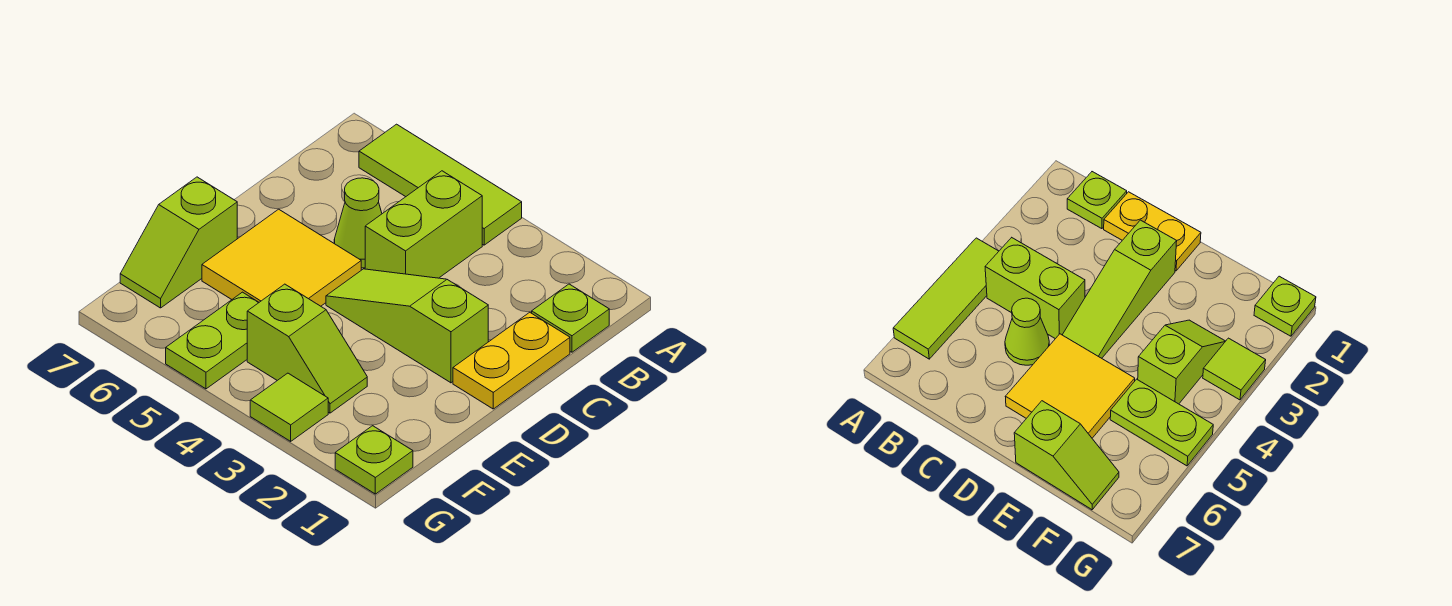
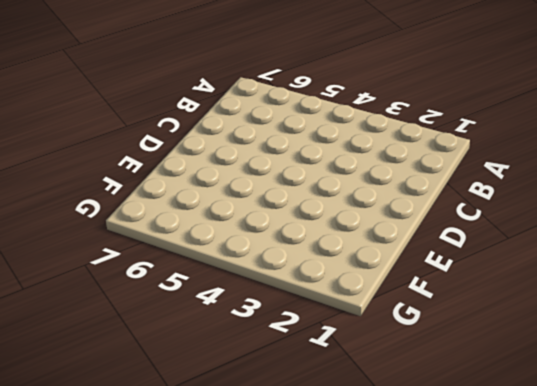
none -> lime 1x3 tile [359,124,522,245]
none -> lime 1x1 plate [532,284,609,352]
none -> lime 1x2 brick [365,171,482,278]

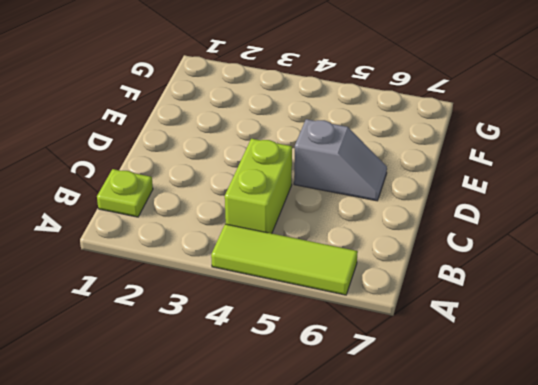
grey 1x2 slope [294,119,387,201] -> yellow 2x2 tile [202,209,361,306]
none -> yellow 1x2 plate [453,312,570,409]
none -> lime 1x1 cone [334,178,382,268]
none -> lime 1x3 slope [326,269,488,383]

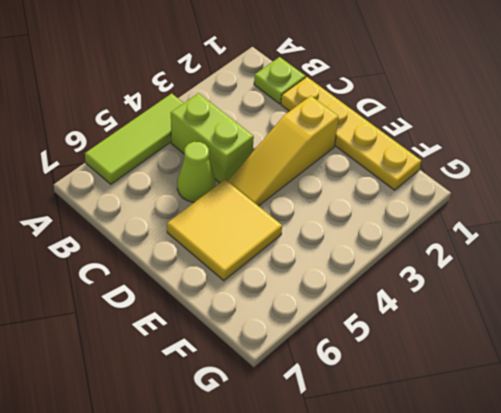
yellow 1x4 plate [281,77,421,190] -> yellow 1x2 plate [453,312,570,409]
yellow 1x3 slope [228,96,339,206] -> lime 1x3 slope [326,269,488,383]
none -> lime 1x2 slope [120,177,237,308]
none -> lime 1x2 slope [247,284,367,413]
none -> lime 1x2 plate [166,292,259,389]

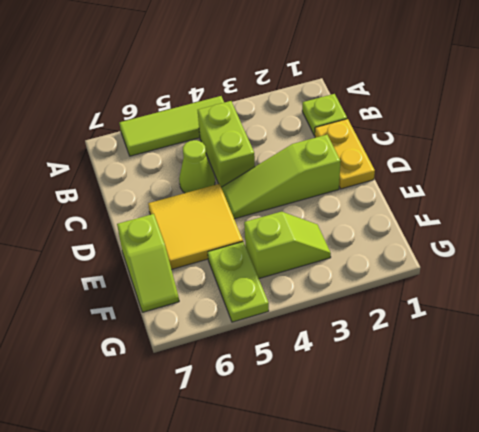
none -> lime 1x1 plate [335,426,413,494]
none -> lime 1x1 tile [250,373,328,441]

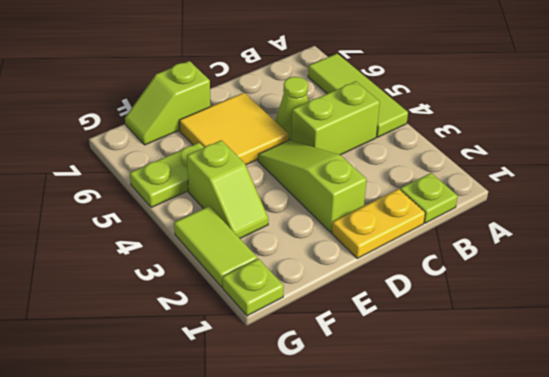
lime 1x2 tile [174,206,257,287] -> lime 1x1 tile [250,373,328,441]

